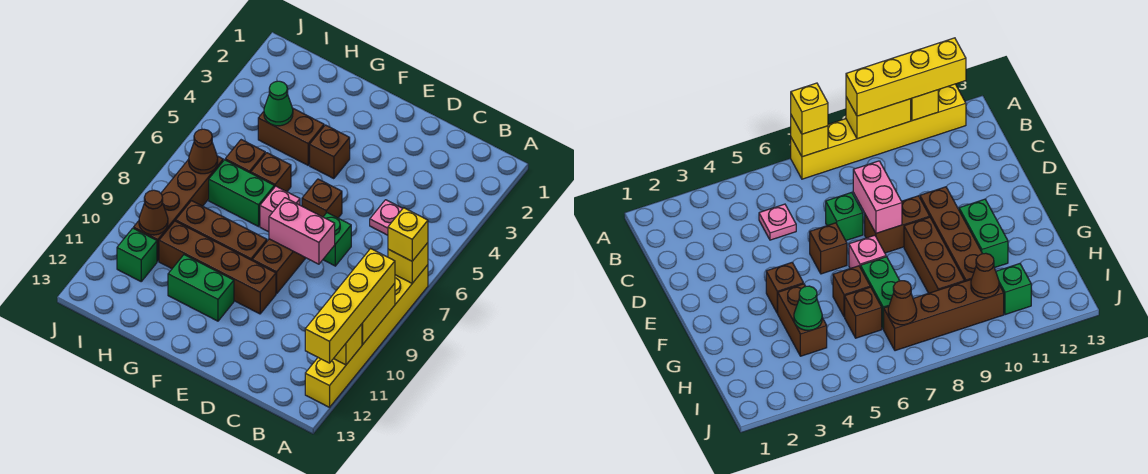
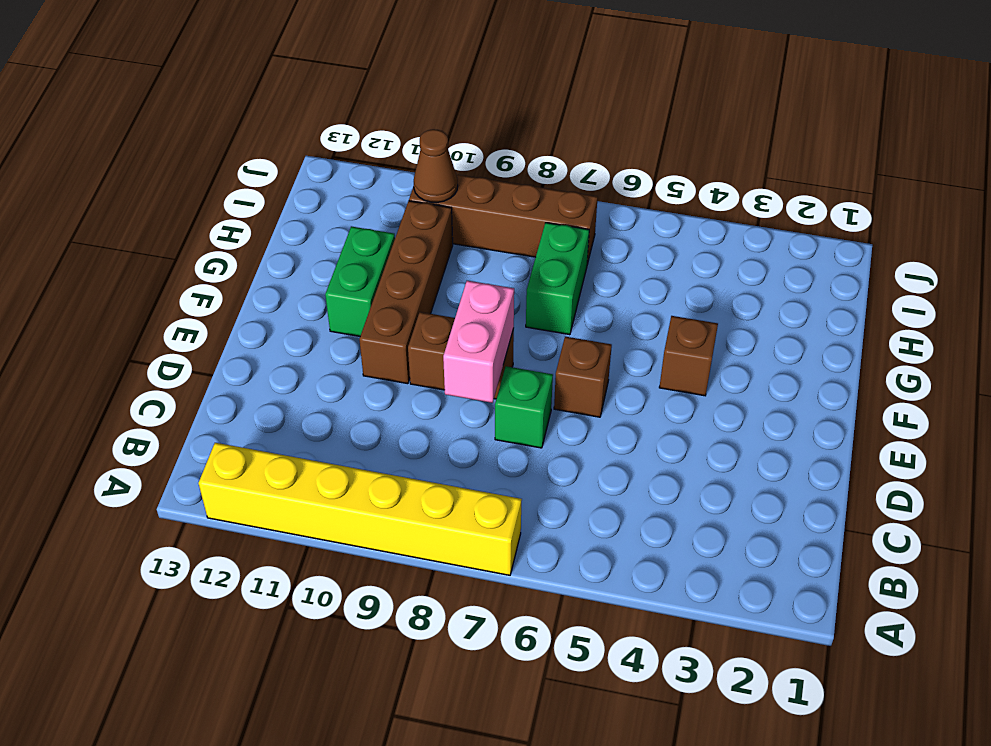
none -> pink 1x1 plate [370,200,403,235]
none -> pink 1x1 brick [260,186,300,232]
none -> brown 1x3 brick [176,201,267,260]

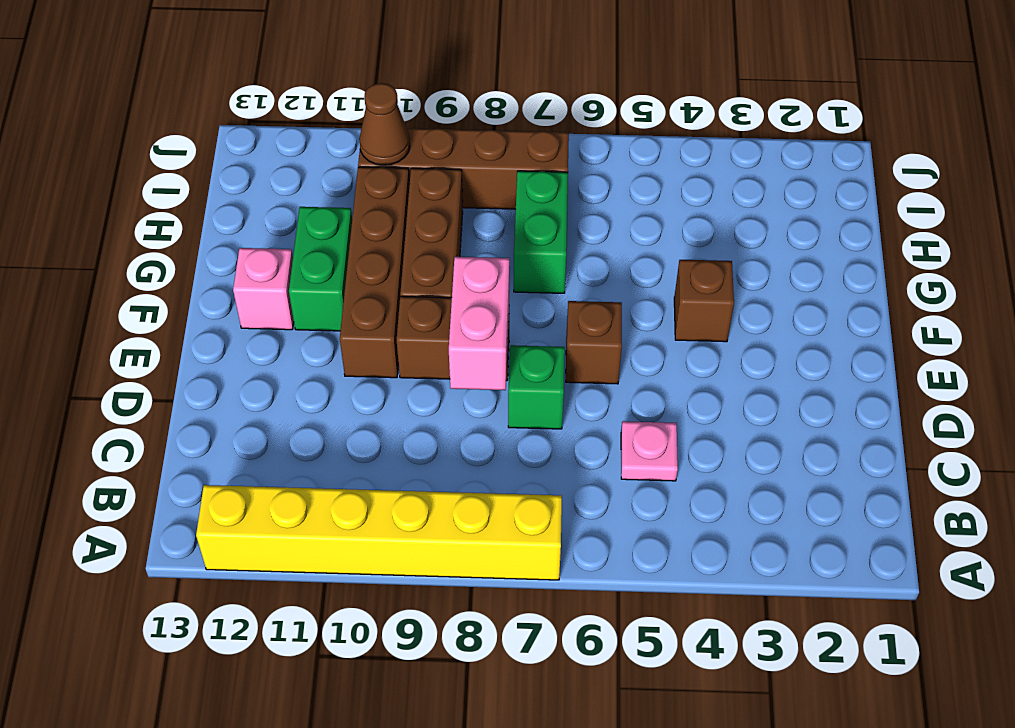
pink 1x1 brick [233,248,294,330] -> pink 1x1 brick moved to [260,186,300,232]
none -> brown 1x2 brick [258,108,324,165]
none -> brown 1x1 brick [251,153,291,192]
none -> brown 1x1 brick [225,140,265,173]

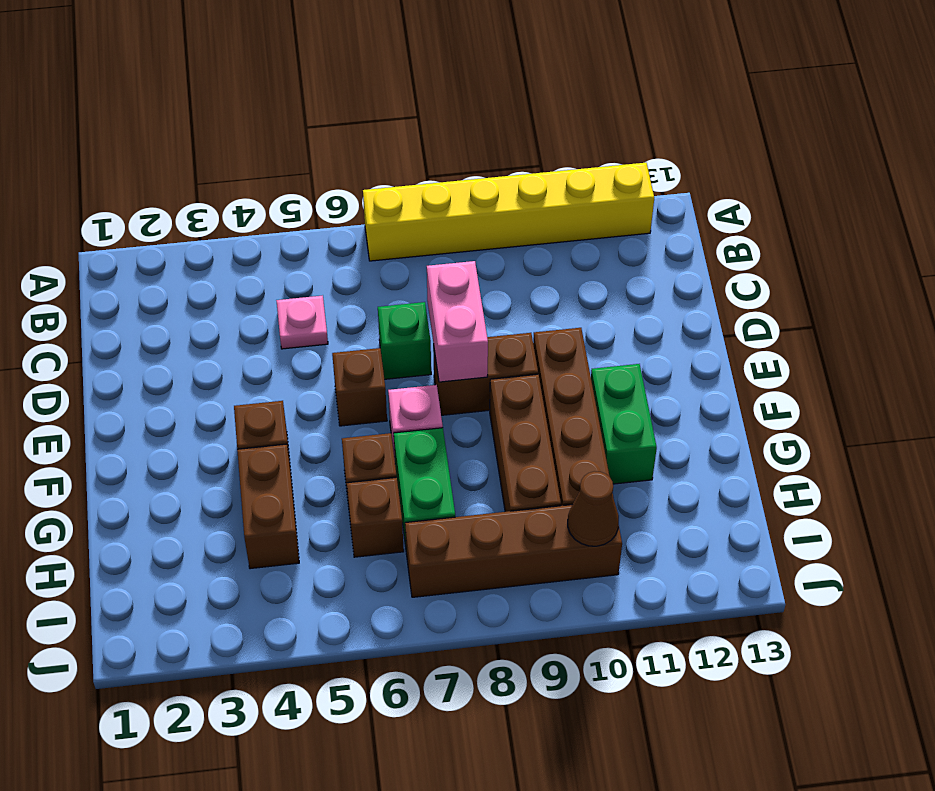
none -> green 1x1 brick [117,228,157,281]
none -> yellow 1x1 brick [388,243,428,283]
none -> yellow 1x2 brick [362,283,395,344]

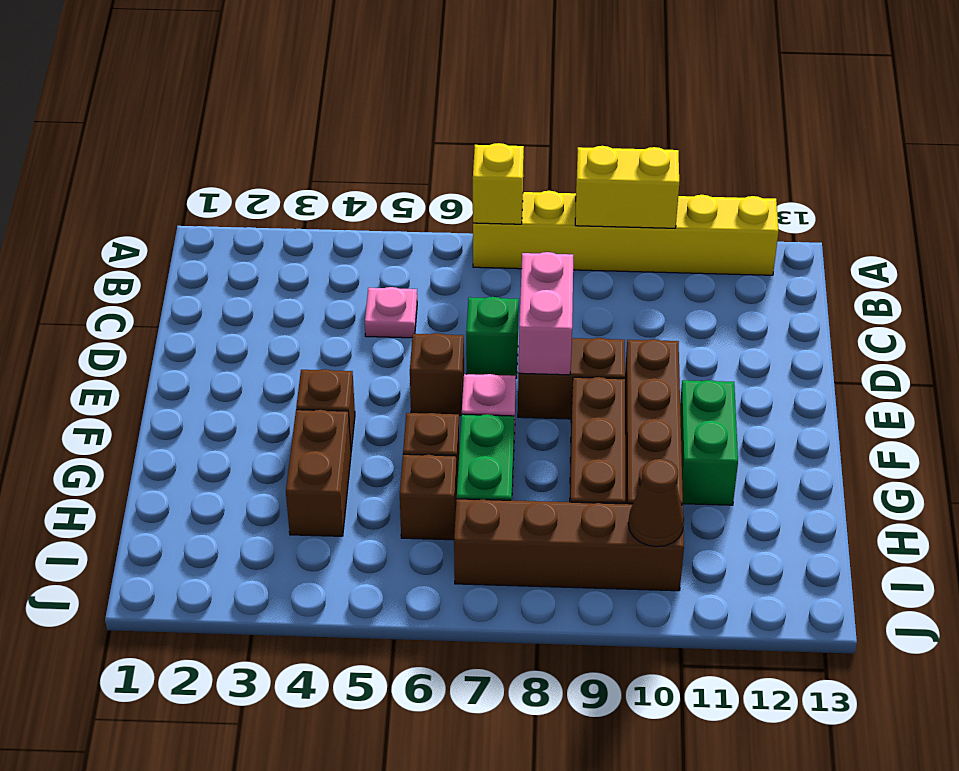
none -> green 1x1 brick [117,228,157,281]
none -> yellow 1x1 brick [334,324,362,365]
none -> green 1x1 cone [264,81,293,126]

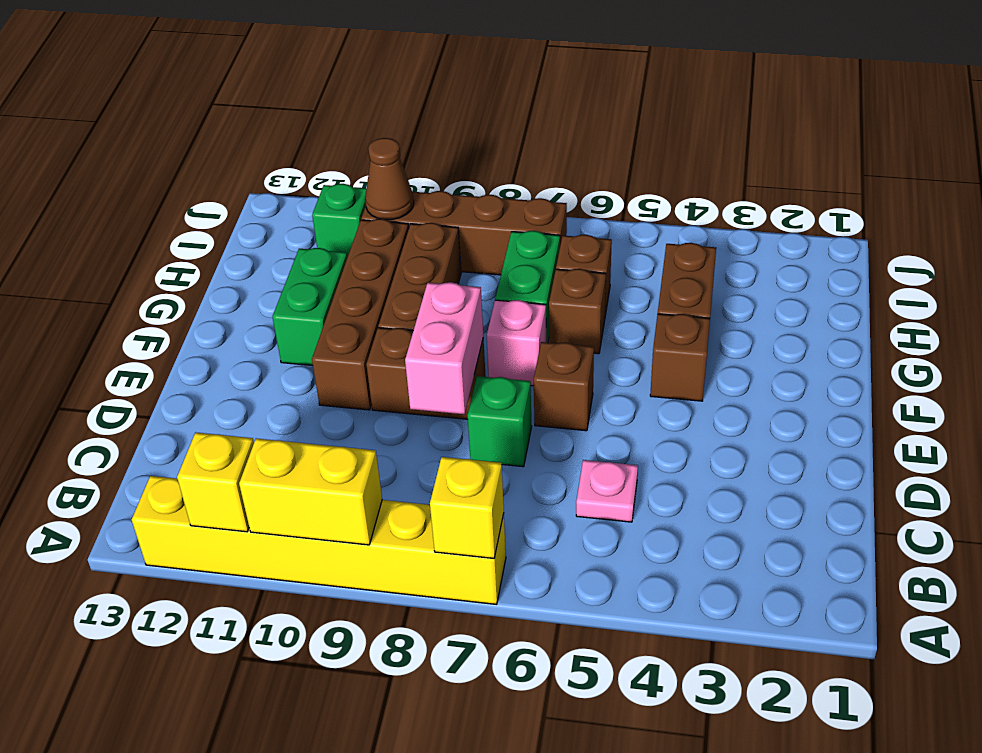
none -> green 1x1 cone [264,81,293,126]
none -> brown 1x1 cone [189,129,218,174]
none -> yellow 1x1 brick [388,208,428,261]

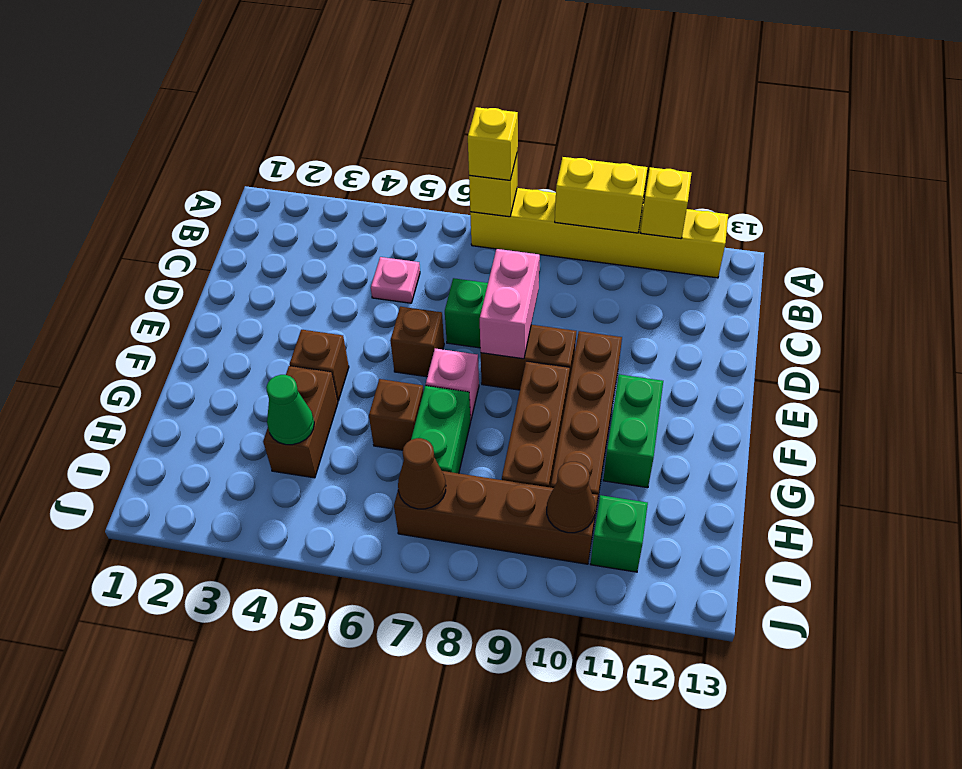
none -> brown 1x1 brick [225,140,265,173]
none -> yellow 1x4 brick [305,249,395,363]

